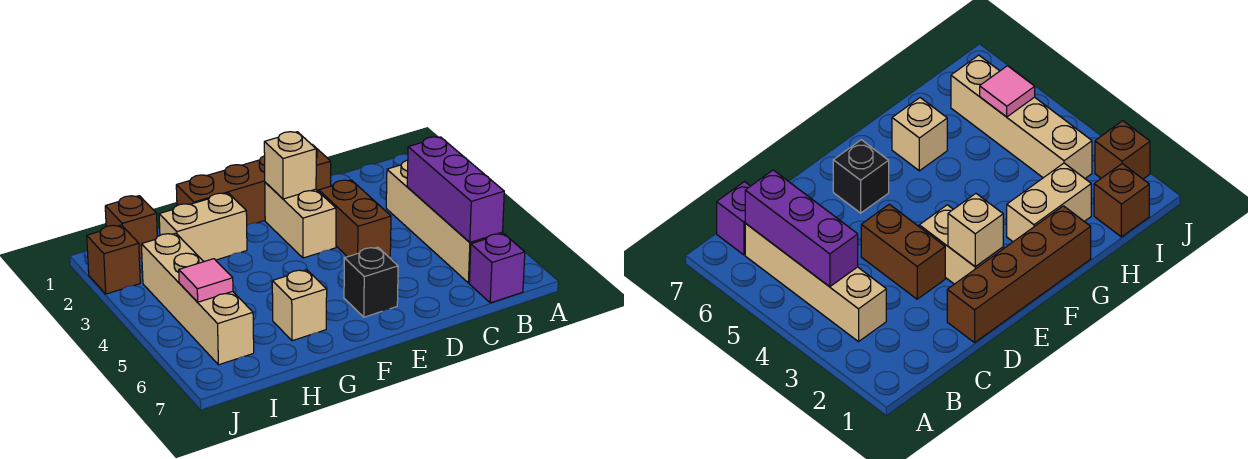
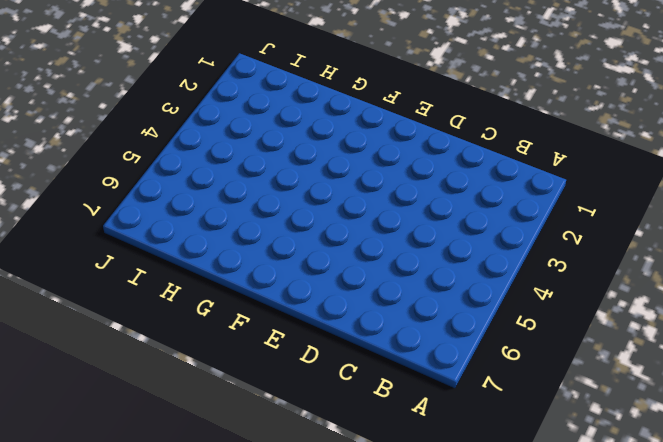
none -> tan 1x4 brick [386,160,503,283]
none -> purple 1x1 brick [469,233,525,303]
none -> brown 1x4 brick [176,145,331,225]

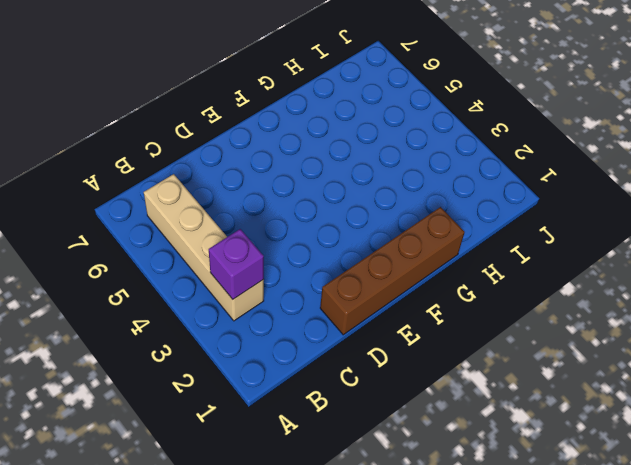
purple 1x1 brick [209,229,264,299] -> purple 1x1 brick moved to [469,233,525,303]
none -> brown 1x2 brick [319,180,391,257]
none -> tan 1x2 brick [265,182,336,258]
none -> black 1x1 brick [344,247,398,317]

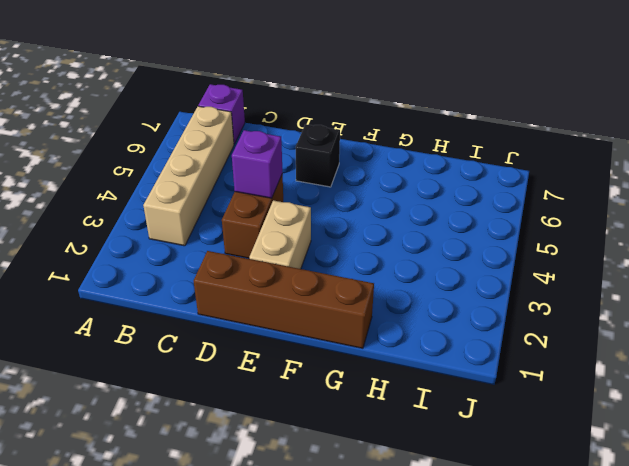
purple 1x1 brick [232,130,282,198] -> none
none -> tan 1x2 brick [159,193,247,262]
none -> tan 1x1 brick [272,270,327,341]
none -> brown 1x1 brick [105,196,157,259]

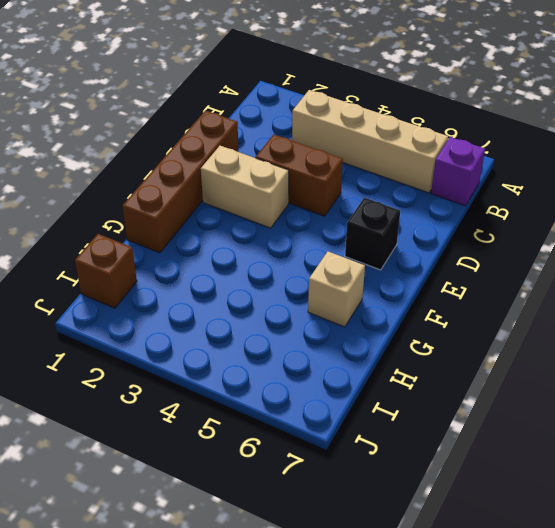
none -> tan 1x2 brick [159,193,247,262]
none -> tan 1x4 brick [141,233,254,365]
none -> brown 1x1 brick [87,225,140,294]

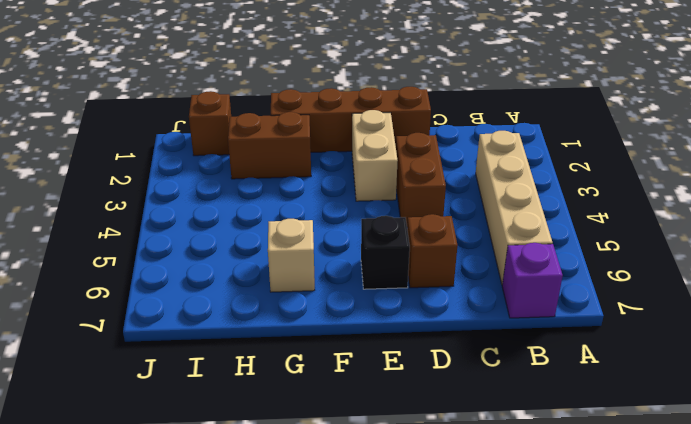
brown 1x1 brick [407,214,458,288] -> brown 1x1 brick moved to [87,225,140,294]
brown 1x2 brick [228,112,311,179] -> tan 1x2 brick [159,193,247,262]
none -> tan 1x4 brick [141,233,254,365]
none -> purple 1x3 brick [407,137,504,242]
none -> tan 1x1 brick [264,132,316,199]

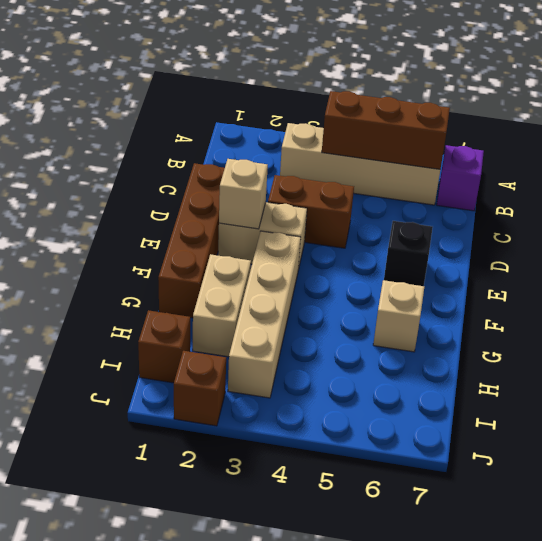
brown 1x3 brick [322,91,450,169] -> purple 1x3 brick [407,137,504,242]
tan 1x4 brick [228,231,301,398] -> tan 1x4 brick turned to [141,233,254,365]
none -> pink 1x1 tile [179,259,233,302]

